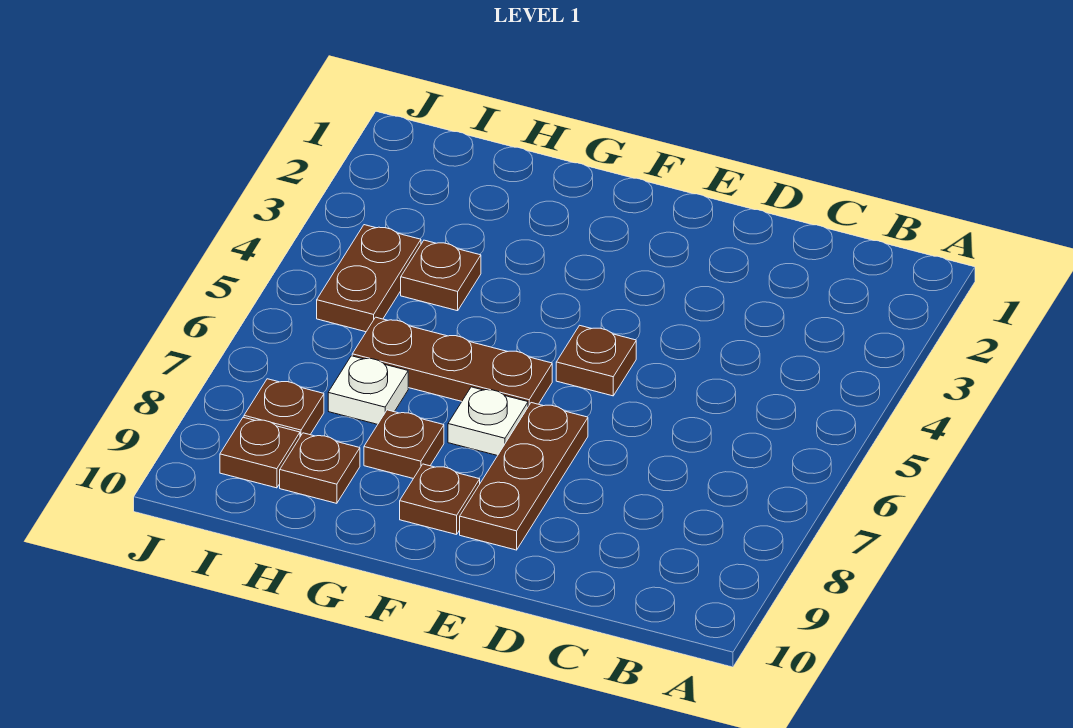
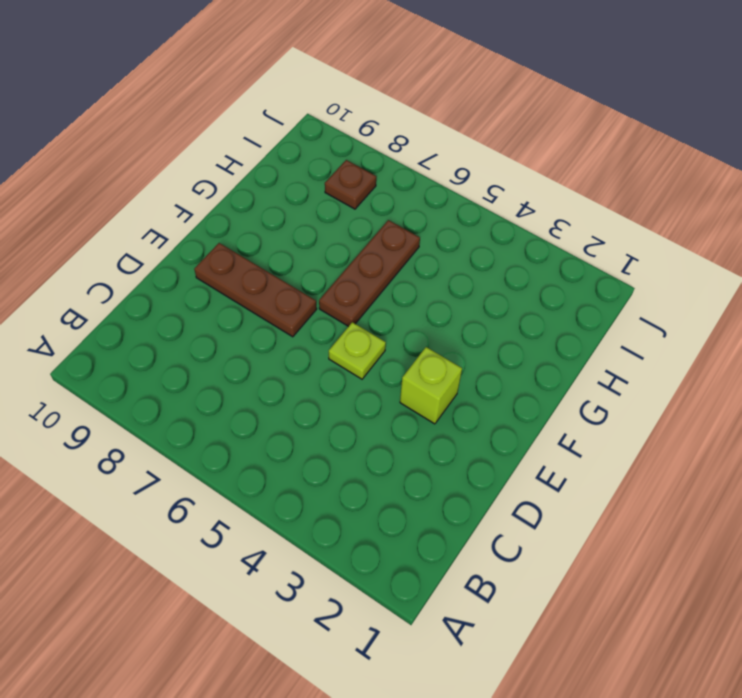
lime 1x1 brick [400,347,462,424] -> none
lime 1x1 plate [329,322,386,379] -> brown 1x1 plate [556,325,636,396]
none -> white 1x1 plate [448,387,528,456]
none -> brown 1x1 plate [400,464,480,535]
none -> brown 1x1 plate [364,410,444,479]

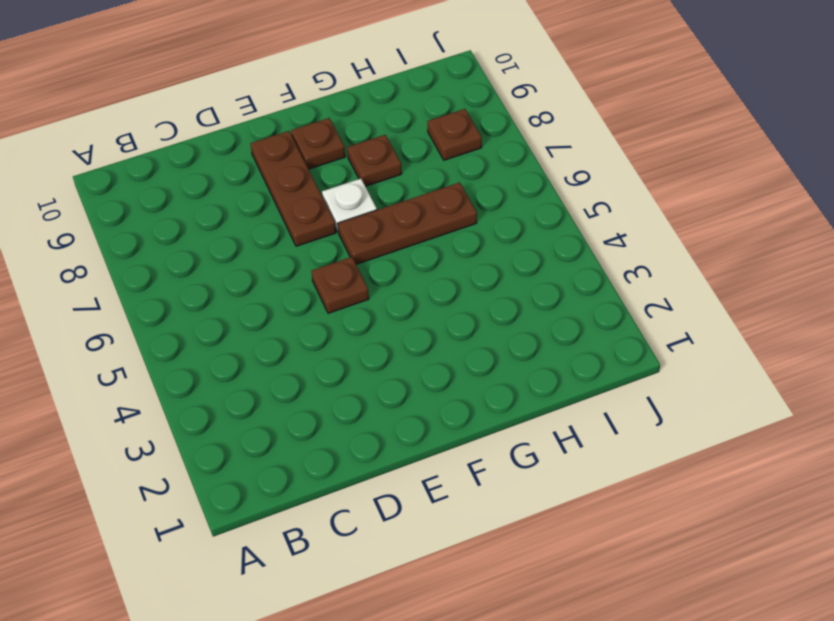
none -> brown 1x1 plate [401,240,481,311]
none -> white 1x1 plate [328,356,408,424]
none -> brown 1x1 plate [280,433,360,503]

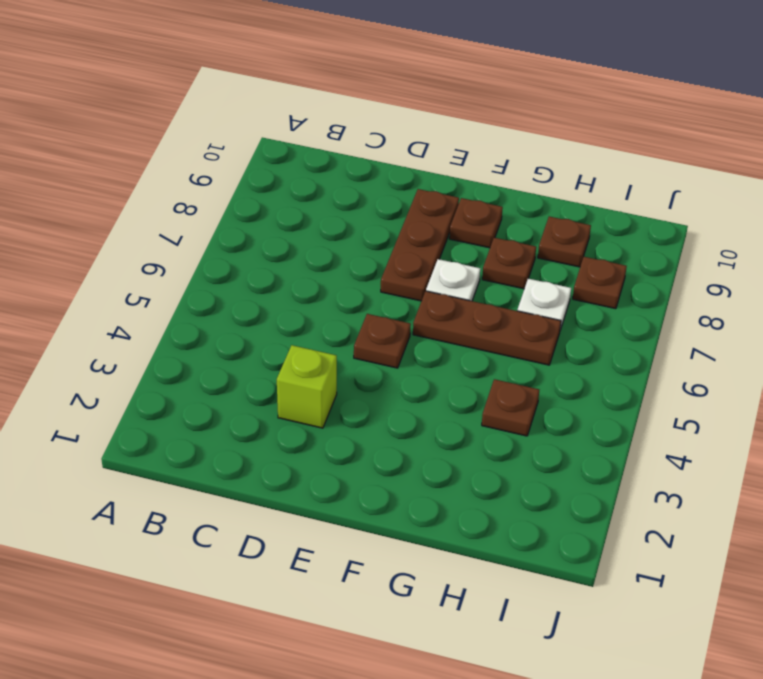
lime 1x1 brick [277,345,337,428] -> none
none -> brown 1x2 plate [317,225,421,332]
none -> brown 1x1 plate [220,417,300,488]

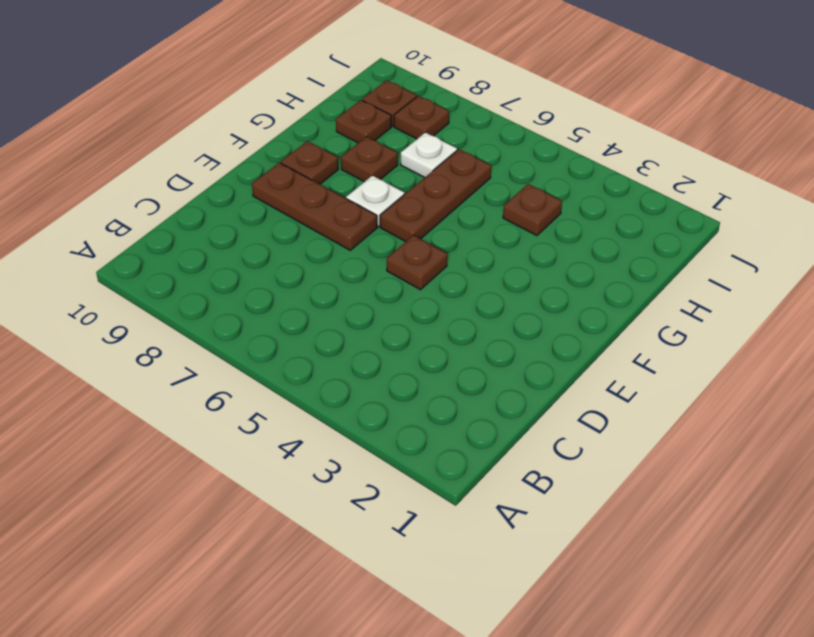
none -> brown 1x2 plate [317,225,421,332]

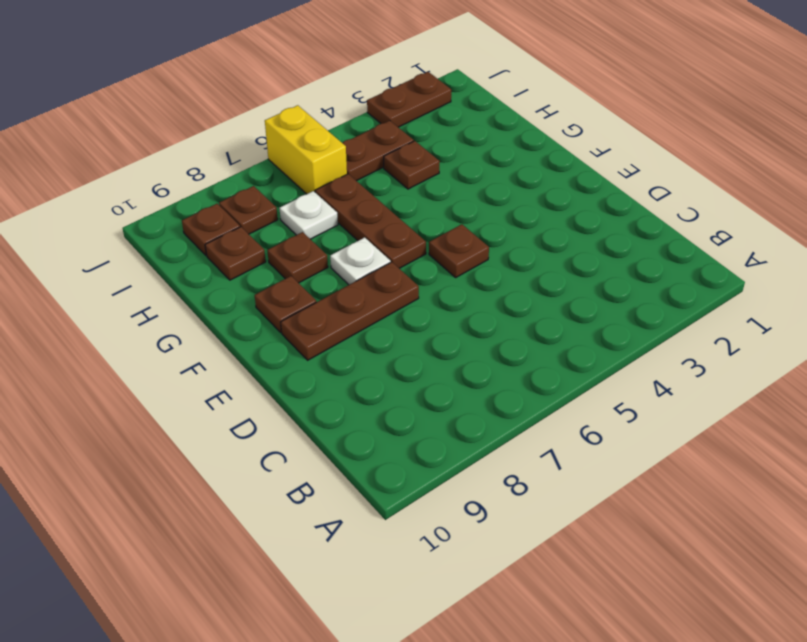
yellow 1x2 brick [265,105,347,194] -> none
brown 1x2 plate [367,72,451,127] -> none

